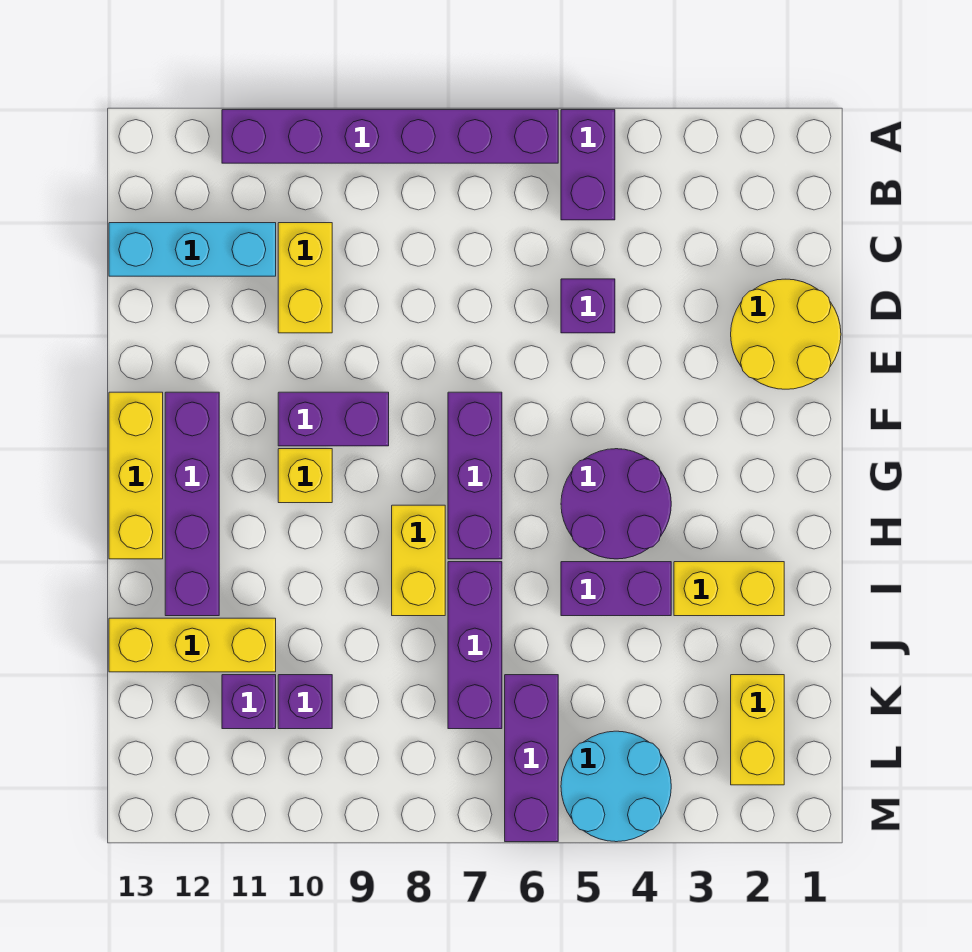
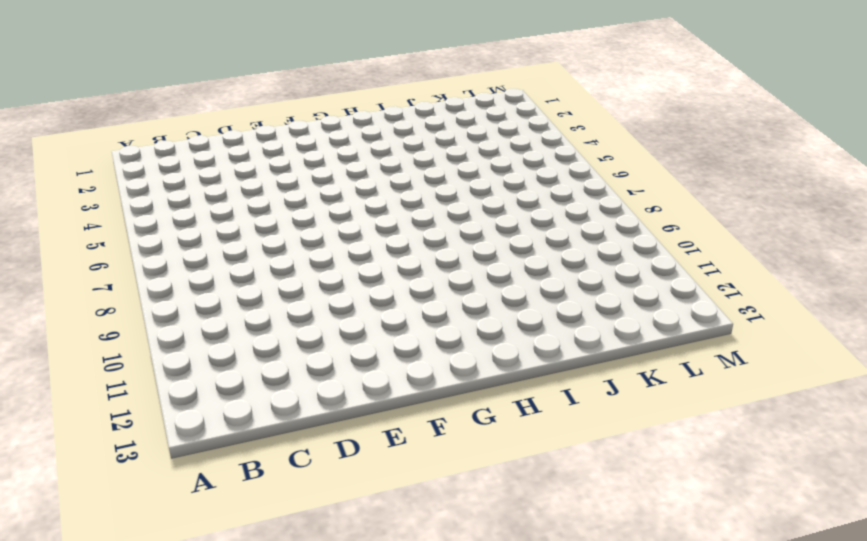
none -> purple 1x2 brick [561,110,615,220]
none -> purple 1x6 brick [222,110,558,163]
none -> yellow 1x2 brick [278,223,332,333]

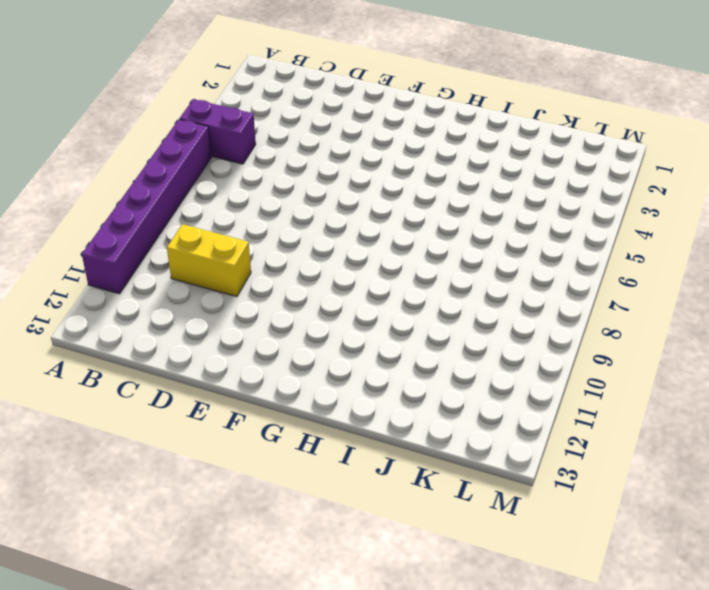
none -> cyan 1x3 brick [109,223,276,276]
none -> yellow 2x2 round brick [731,279,841,389]
none -> purple 1x1 brick [561,279,615,333]

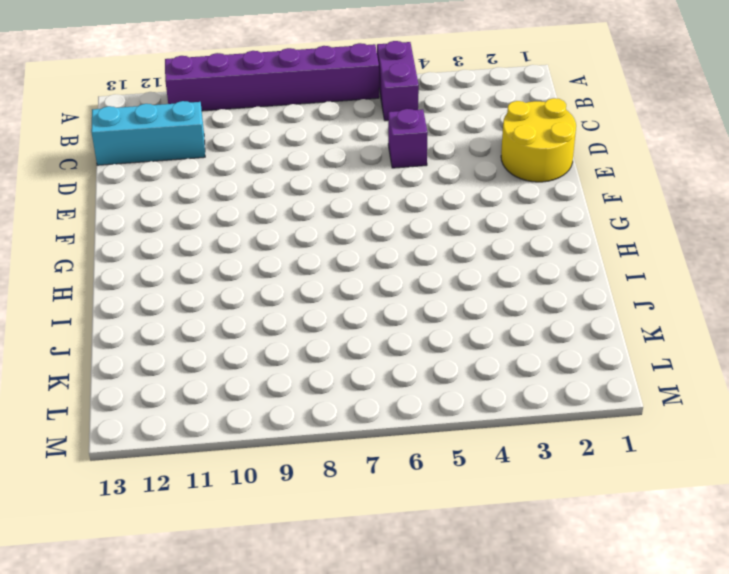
none -> yellow 1x2 brick [278,223,332,333]
none -> purple 1x3 brick [448,392,502,559]
none -> purple 1x2 brick [278,392,389,446]

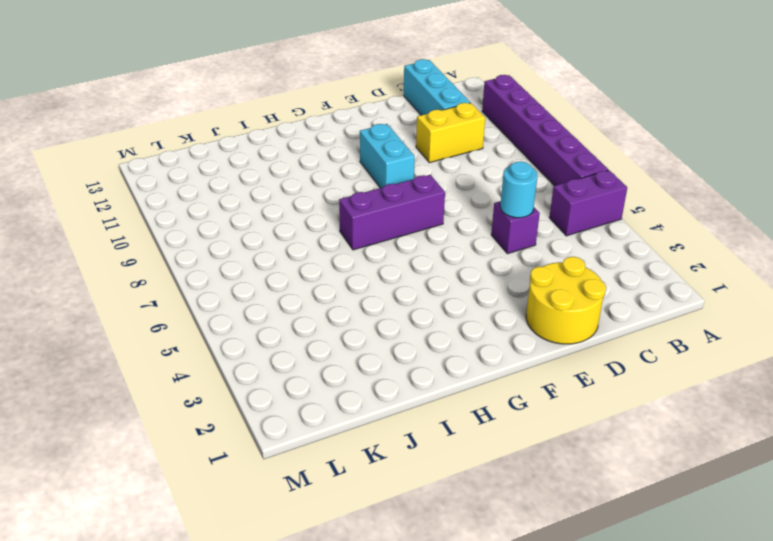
cyan 1x1 round brick [500,162,538,218] -> none
cyan 1x2 brick [360,124,415,188] -> purple 1x2 brick [278,392,389,446]
none -> purple 1x4 brick [165,392,219,616]
none -> yellow 1x3 brick [109,392,163,559]
none -> purple 2x2 round brick [561,449,671,559]

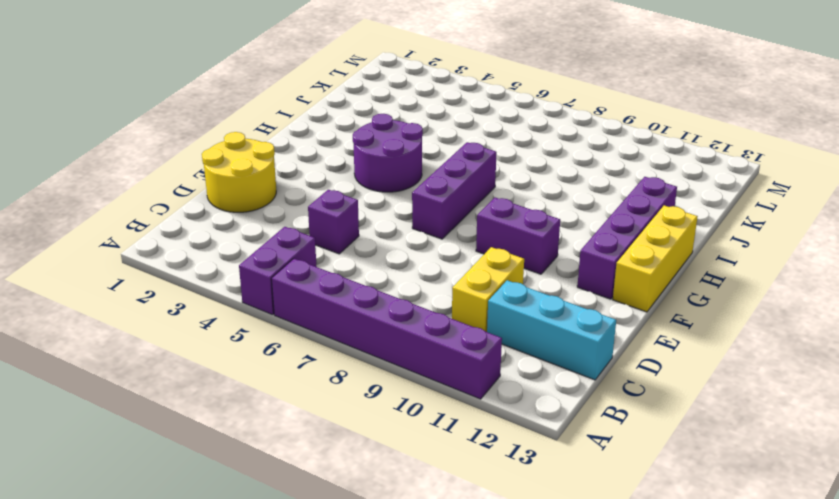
none -> yellow 1x1 brick [278,449,332,503]
none -> yellow 1x2 brick [392,505,445,616]
none -> yellow 1x2 brick [674,562,784,616]

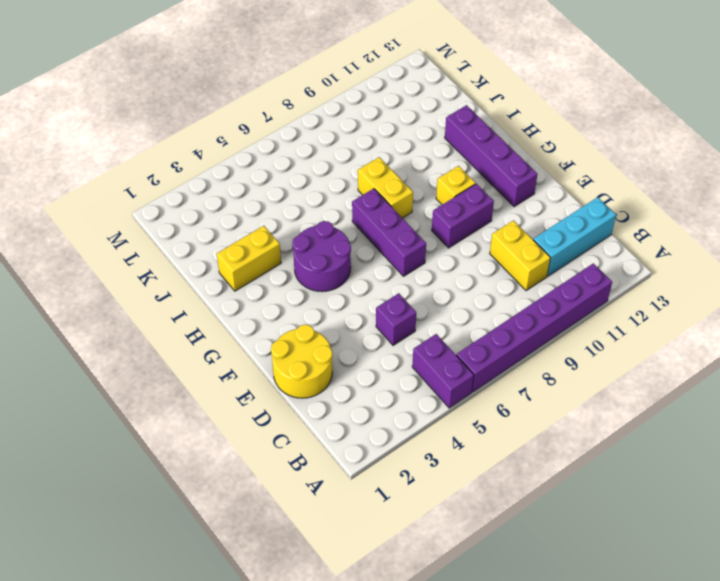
none -> yellow 1x3 brick [109,392,163,559]
none -> purple 1x2 brick [561,562,671,616]
none -> purple 1x3 brick [448,562,502,729]

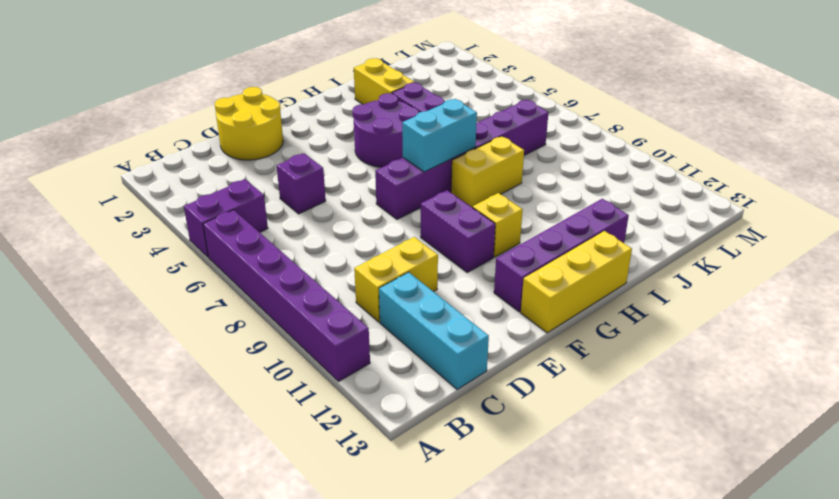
cyan 1x2 brick [402,99,477,172] -> none
none -> yellow 1x3 brick [109,618,276,672]
none -> yellow 1x2 brick [731,675,784,785]
none -> purple 1x3 brick [505,675,558,842]

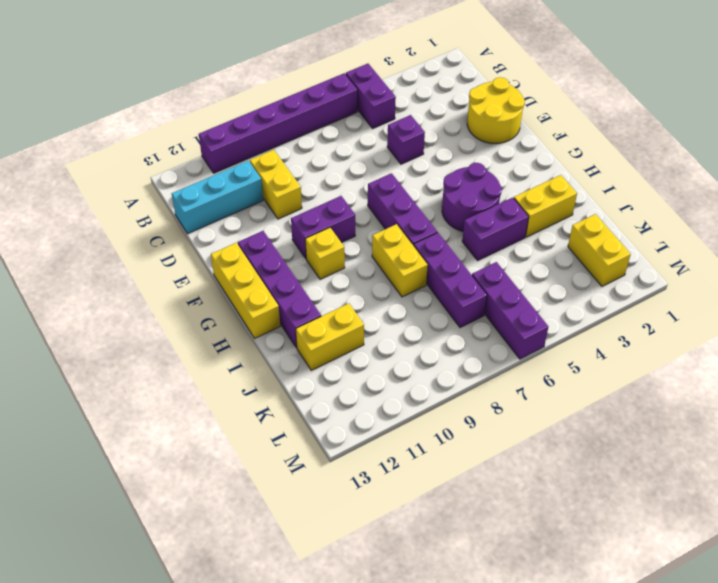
yellow 1x2 brick [296,303,364,370] -> yellow 1x3 brick [109,618,276,672]
none -> purple 1x1 brick [278,675,332,729]
none -> purple 1x1 brick [222,675,276,729]
none -> cyan 2x2 round brick [561,731,671,842]

